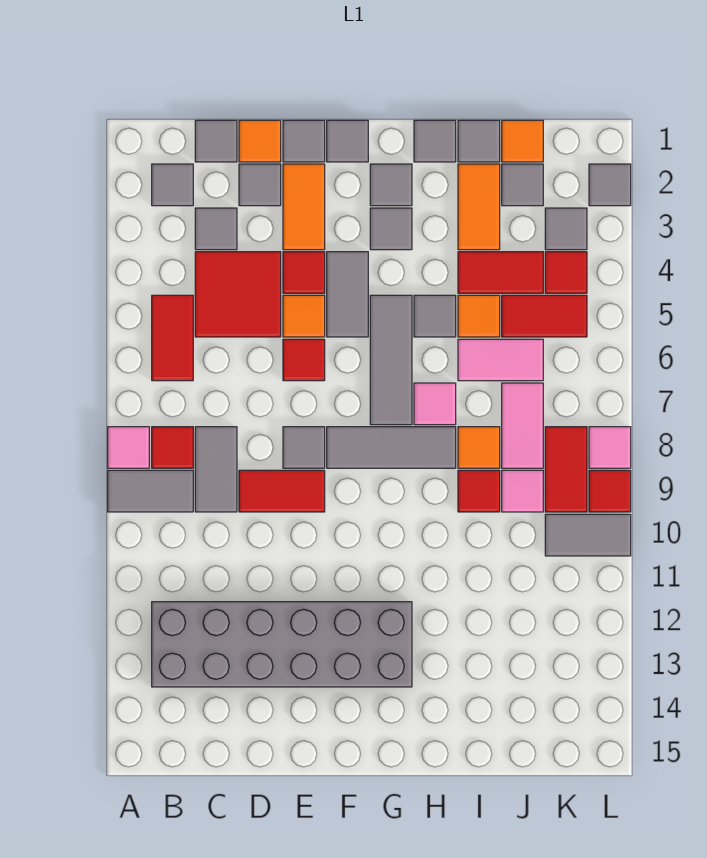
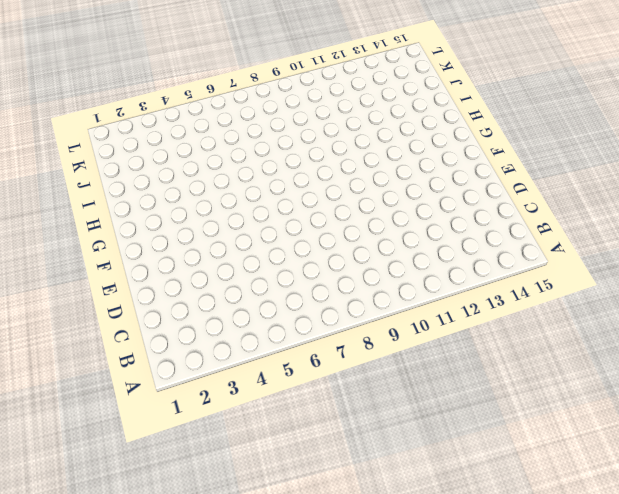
none -> pink 1x1 tile [108,427,149,468]
none -> grey 1x2 tile [108,470,193,512]
none -> grey 1x1 tile [152,164,193,206]
none -> red 1x2 tile [152,295,193,381]

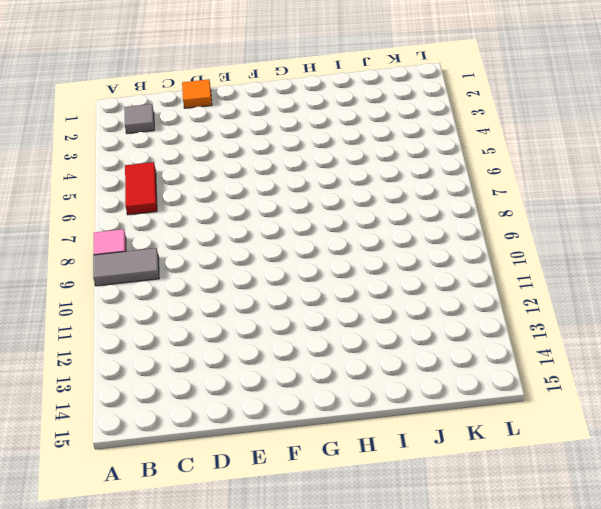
none -> red 1x1 tile [152,427,193,468]
none -> grey 2x6 brick [152,602,412,687]
none -> grey 1x1 tile [195,120,237,162]
none -> grey 1x1 tile [195,208,237,250]

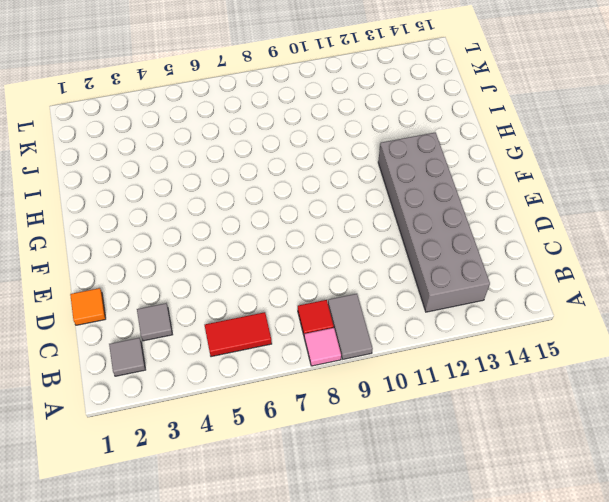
none -> grey 1x1 tile [195,120,237,162]
none -> red 2x2 tile [195,252,281,337]
none -> grey 1x2 tile [195,427,237,512]
none -> grey 1x1 tile [239,164,281,206]

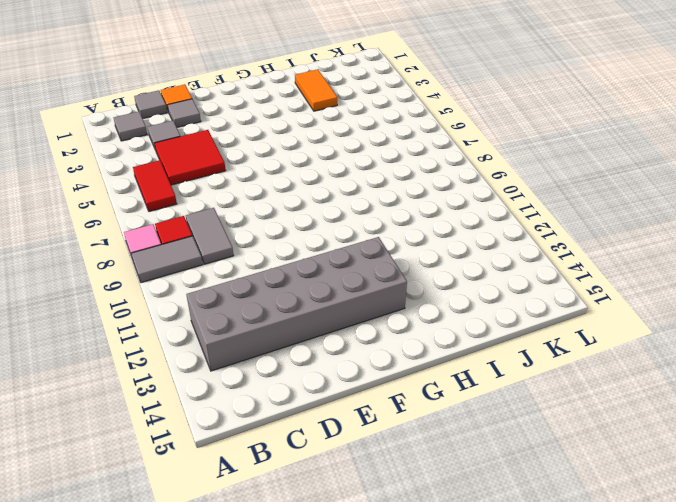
none -> red 1x2 tile [239,470,325,512]
none -> grey 1x1 tile [283,120,325,162]
none -> orange 1x2 tile [283,164,325,250]
none -> red 1x1 tile [283,252,325,293]

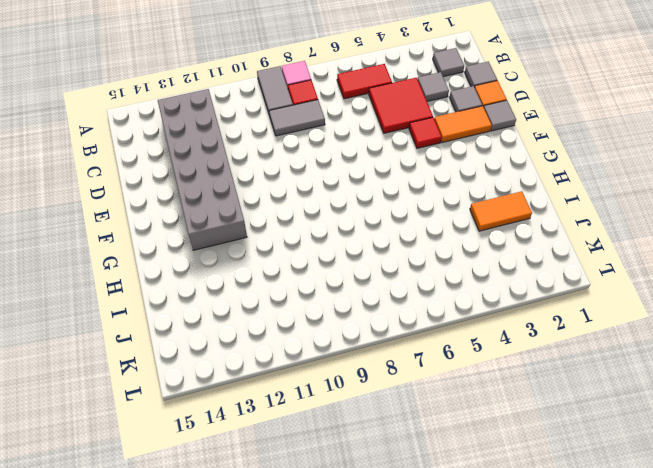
none -> red 1x2 tile [239,470,325,512]
none -> orange 1x1 tile [283,295,325,337]
none -> red 1x1 tile [283,339,325,381]
none -> grey 1x1 tile [283,427,325,468]

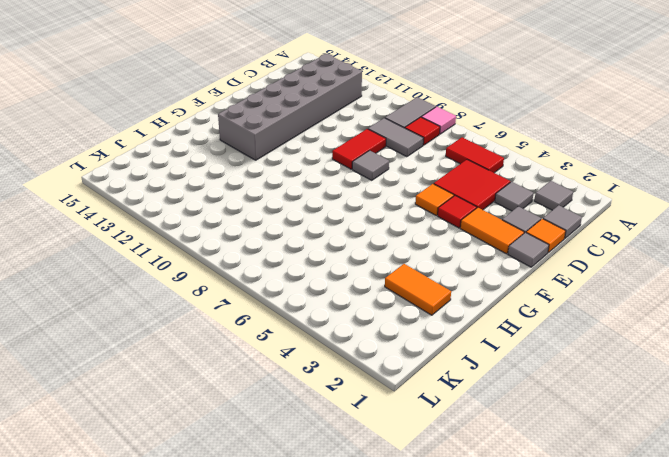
none -> red 1x1 tile [283,339,325,381]
none -> grey 1x1 tile [327,120,368,162]
none -> grey 1x2 tile [327,252,368,337]
none -> grey 1x3 tile [327,427,456,468]

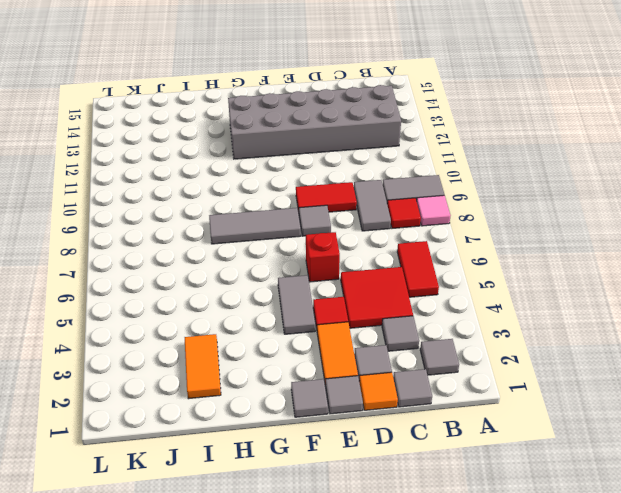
red 1x1 brick [306,232,340,282] -> red 1x1 tile [283,339,325,381]
none -> orange 1x1 tile [283,295,325,337]
none -> grey 1x1 tile [370,164,412,206]
none -> grey 1x1 tile [370,208,412,250]
none -> grey 1x3 tile [370,295,412,425]

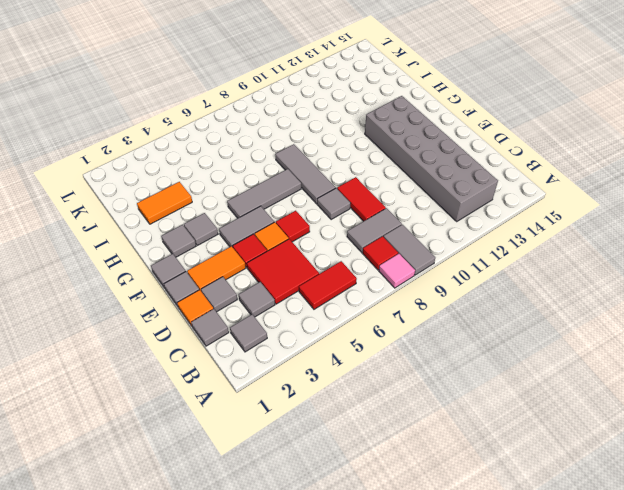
none -> grey 1x1 tile [414,120,456,162]
none -> grey 1x1 tile [414,295,456,337]
none -> pink 1x1 tile [414,383,456,425]
none -> grey 1x1 tile [458,120,500,162]

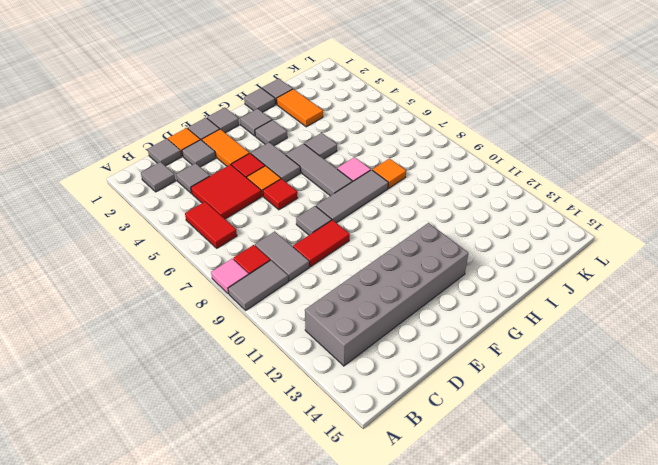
none -> red 1x2 tile [458,252,543,293]
none -> orange 1x1 tile [458,295,500,337]
none -> pink 1x2 tile [458,339,543,381]
none -> red 1x1 tile [458,470,500,512]

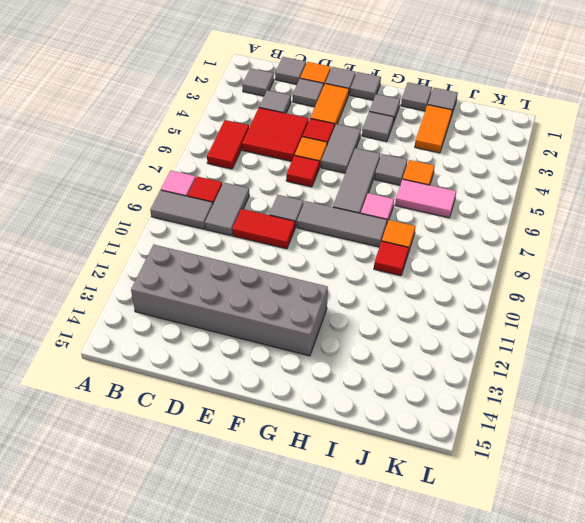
none -> red 1x2 tile [458,252,543,293]
none -> orange 1x1 tile [502,120,543,162]
none -> grey 1x1 tile [502,164,543,206]
none -> red 1x2 tile [502,295,587,337]

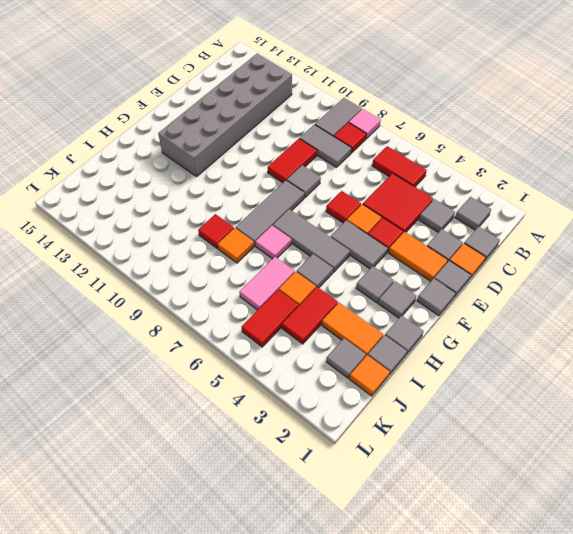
none -> pink 1x2 tile [502,383,543,468]
none -> pink 1x1 tile [502,470,543,512]
none -> grey 1x1 tile [545,208,587,250]
none -> red 1x1 tile [545,252,587,293]

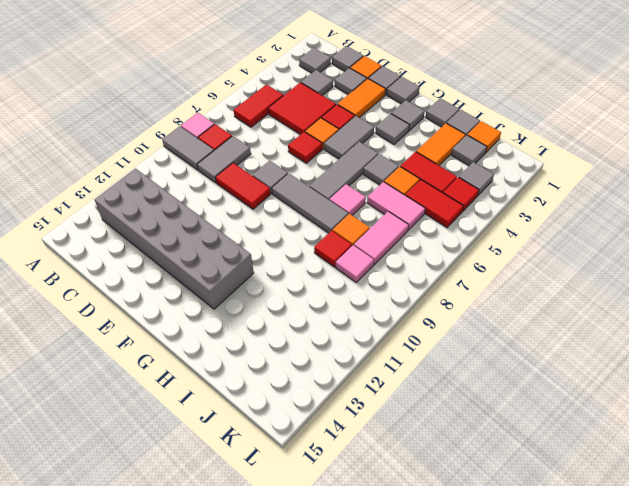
none -> red 1x2 tile [545,427,587,512]
none -> grey 1x2 tile [545,514,631,556]
none -> grey 1x1 tile [589,164,631,206]
none -> pink 1x1 tile [589,427,631,468]

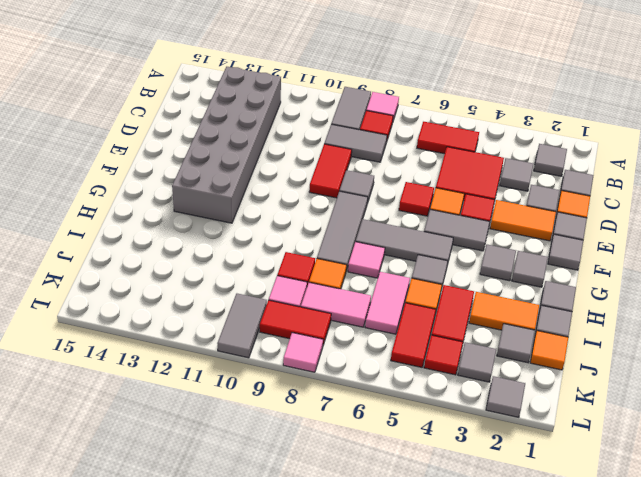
none -> red 1x1 tile [589,470,631,512]

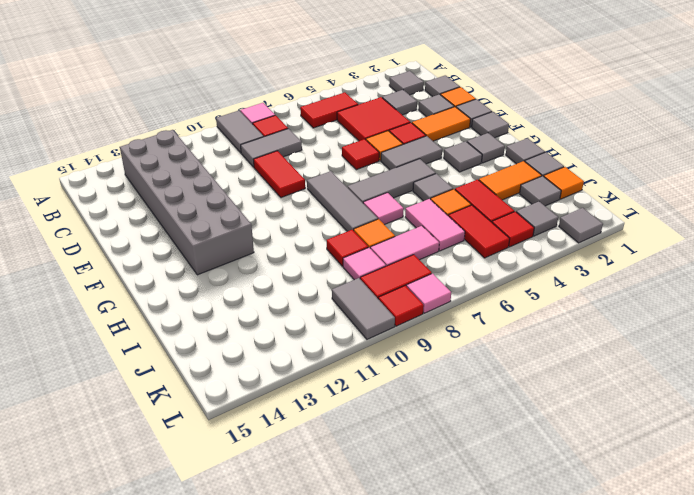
none -> grey 1x1 tile [283,427,325,468]

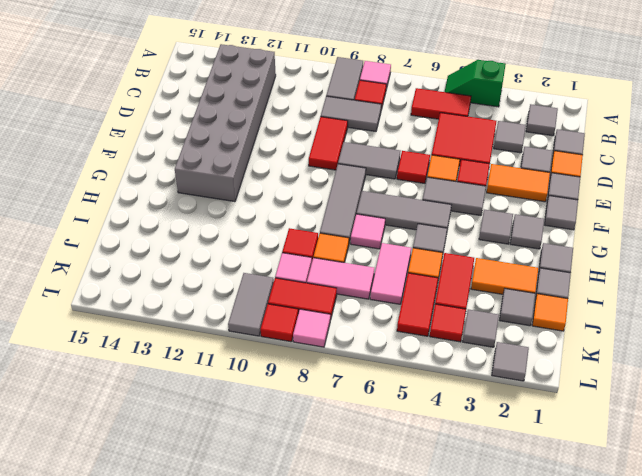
green 1x2 slope [445,60,506,107] -> none
grey 1x2 tile [338,142,400,179] -> grey 1x1 tile [283,427,325,468]

